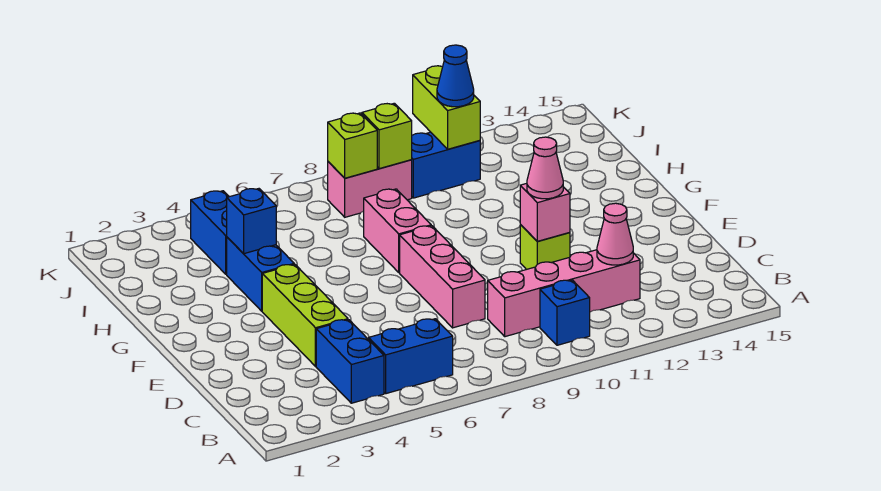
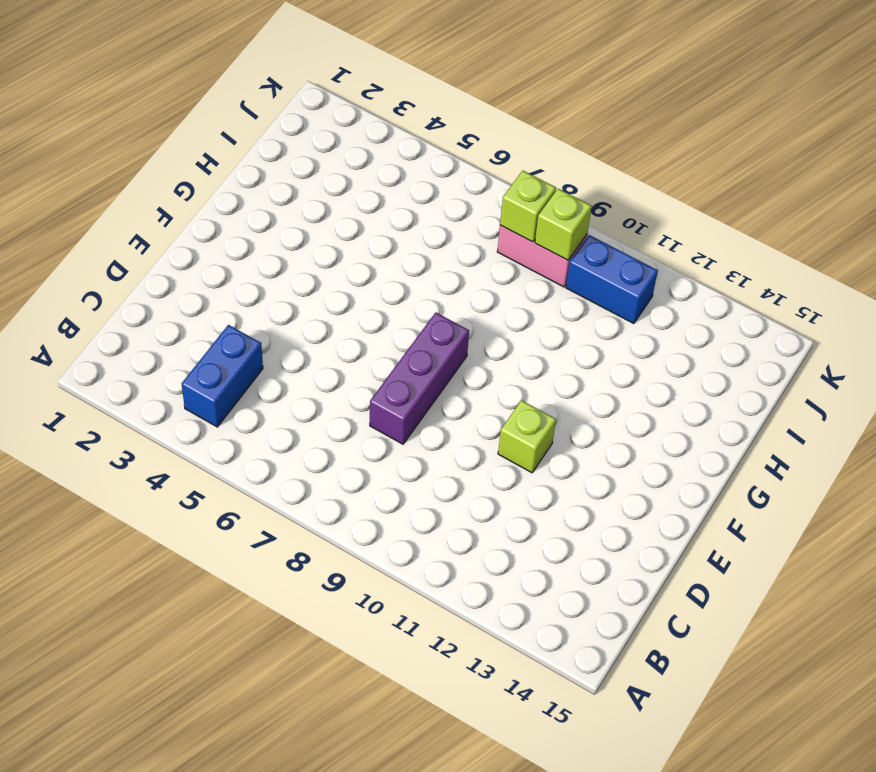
purple 1x3 brick [370,312,469,444] -> pink 1x3 brick [400,226,485,328]
none -> blue 1x2 brick [369,319,453,394]
none -> blue 1x1 brick [540,280,590,345]
none -> pink 1x4 brick [488,250,640,337]

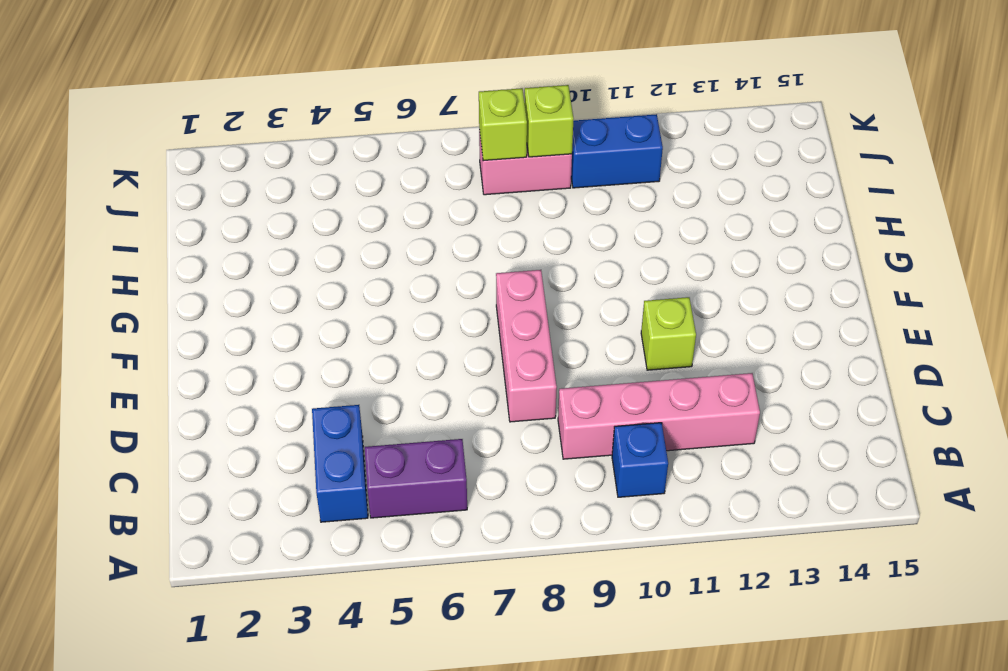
purple 1x2 brick [365,439,467,518] -> blue 1x2 brick [369,319,453,394]
none -> lime 1x3 brick [262,264,348,366]
none -> blue 1x2 brick [227,237,294,311]
none -> pink 1x2 brick [364,189,431,273]

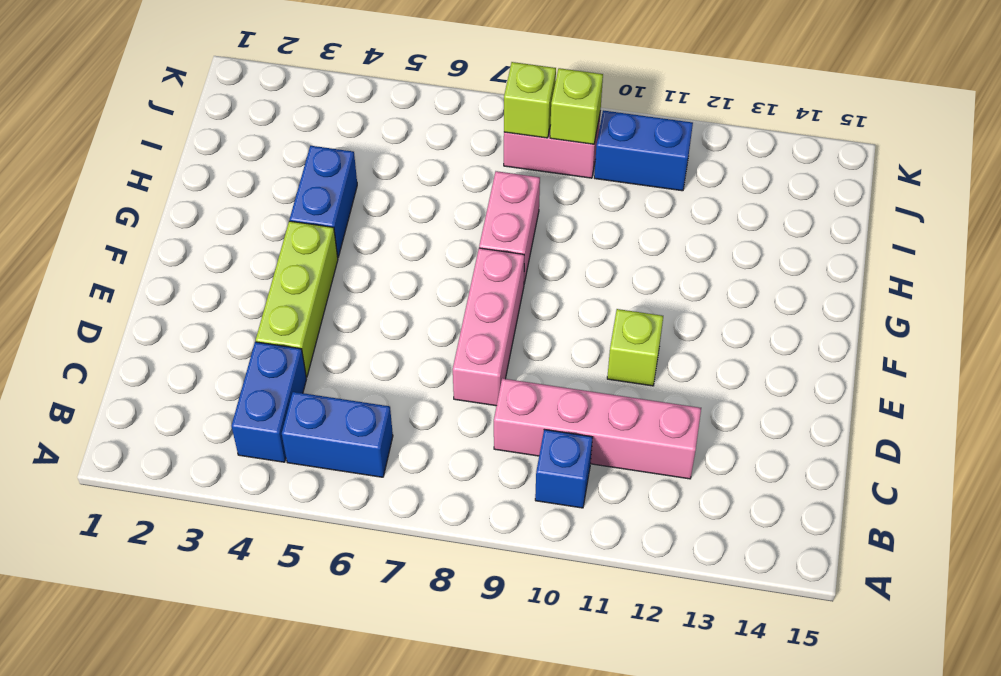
none -> blue 1x2 brick [191,191,229,274]
none -> pink 1x1 cone [597,203,633,265]
none -> pink 1x1 brick [520,183,570,241]

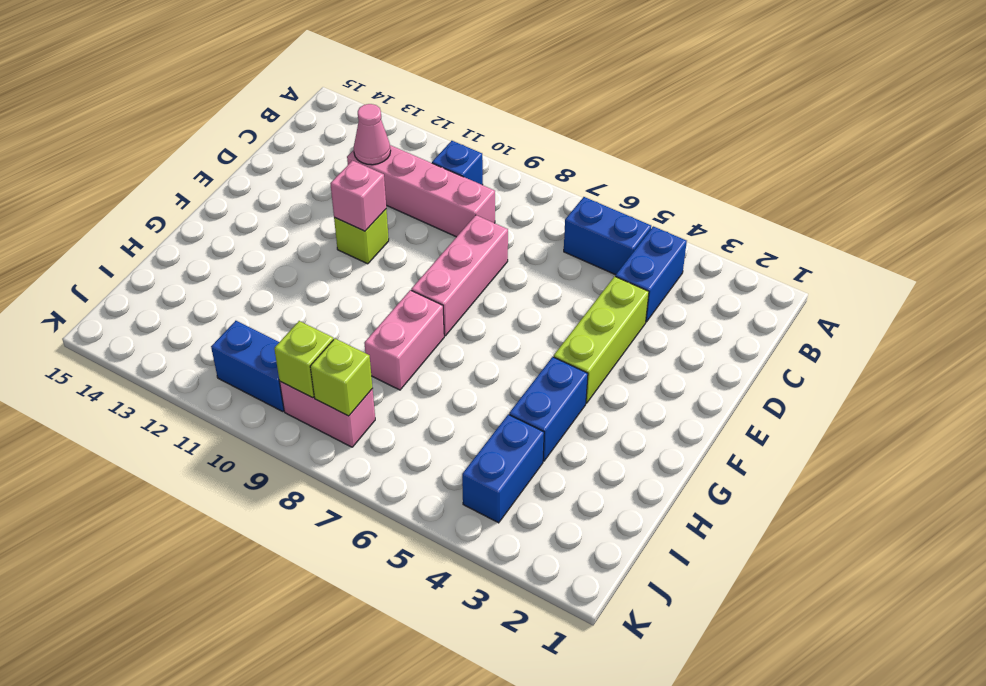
none -> blue 1x1 brick [227,189,276,254]
none -> lime 1x2 brick [413,66,480,149]
none -> pink 1x1 cone [527,137,563,199]

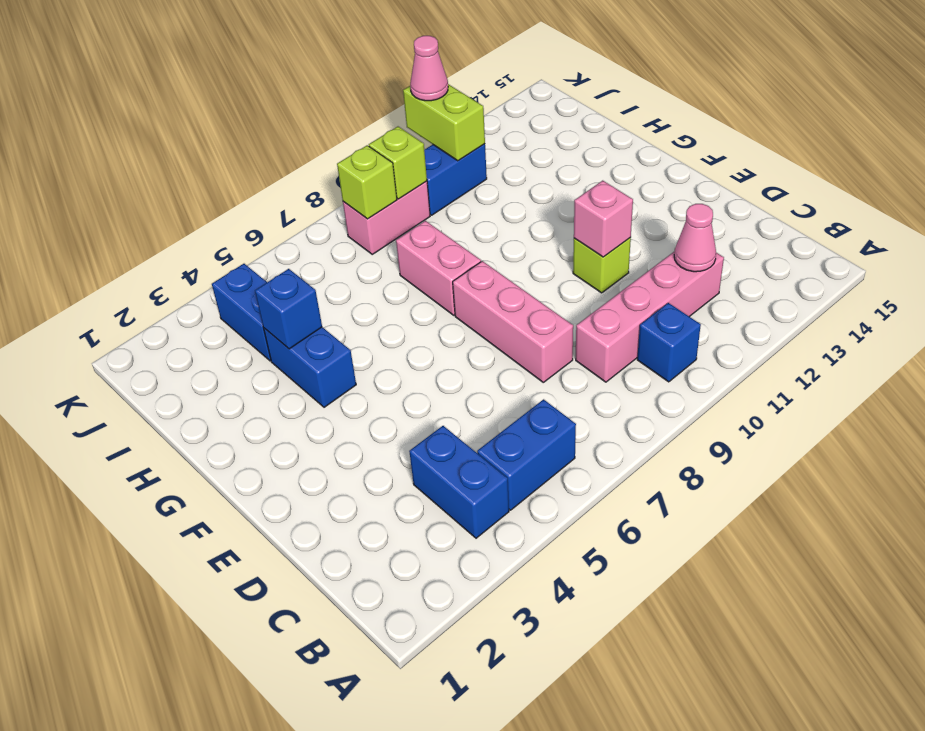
pink 1x1 cone [410,36,448,101] -> pink 1x1 cone moved to [527,137,563,199]
none -> lime 1x3 brick [262,264,348,366]
none -> blue 1x1 cone [437,45,474,107]

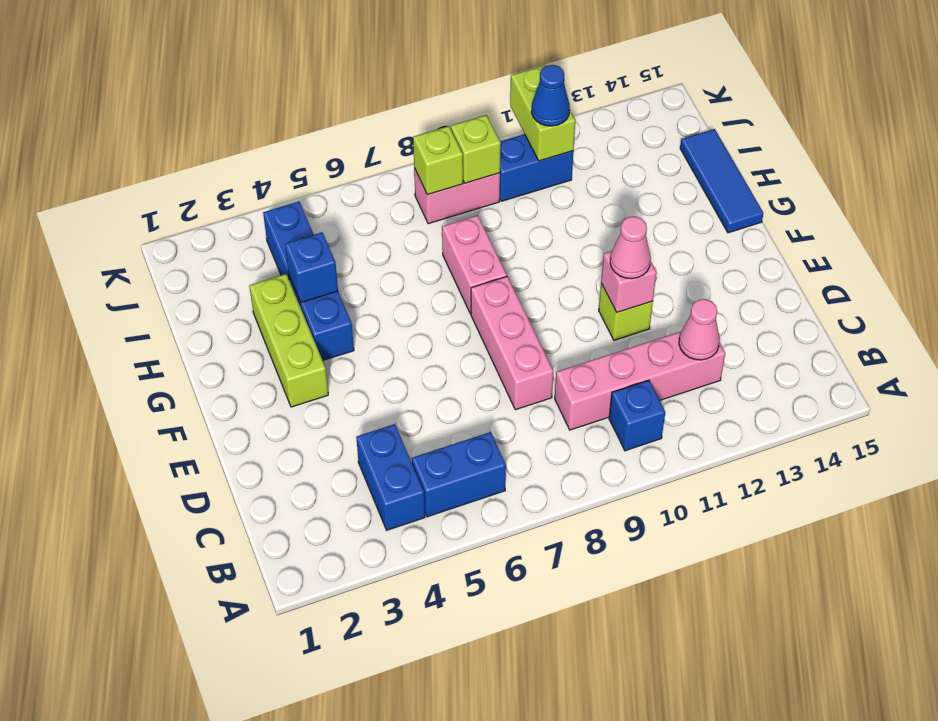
lime 1x3 brick [249,274,328,407] -> lime 1x3 brick moved to [262,264,348,366]
blue 1x3 tile [680,129,763,233] -> none

